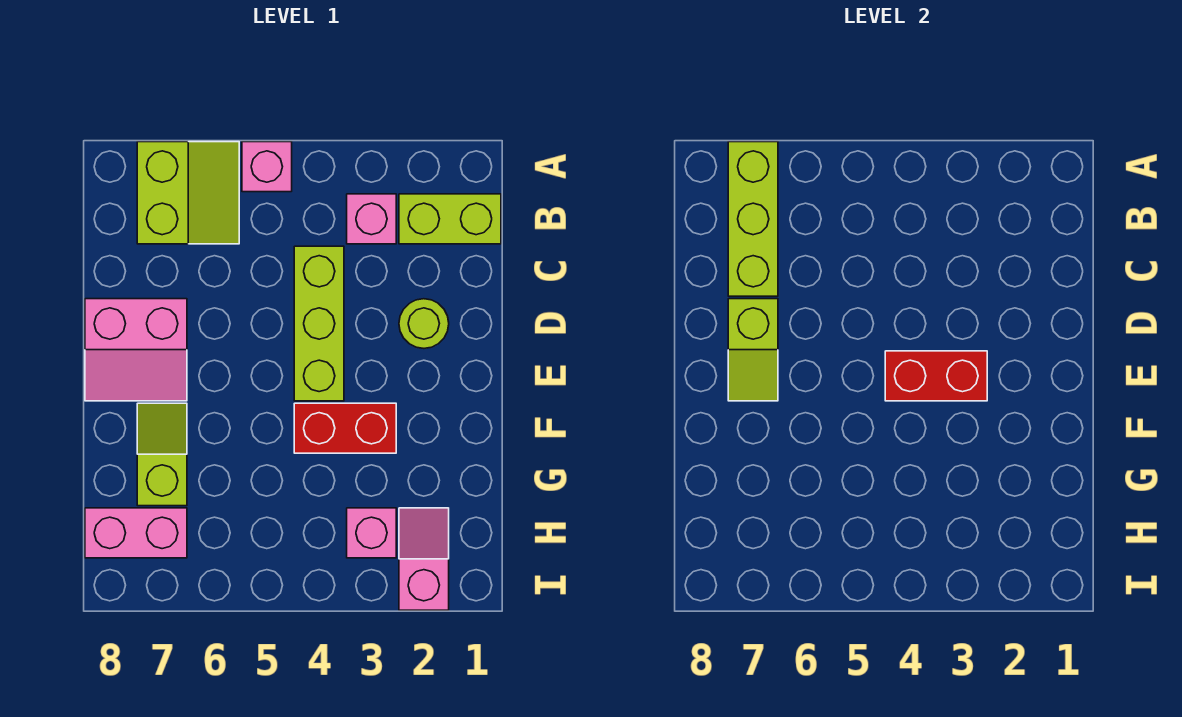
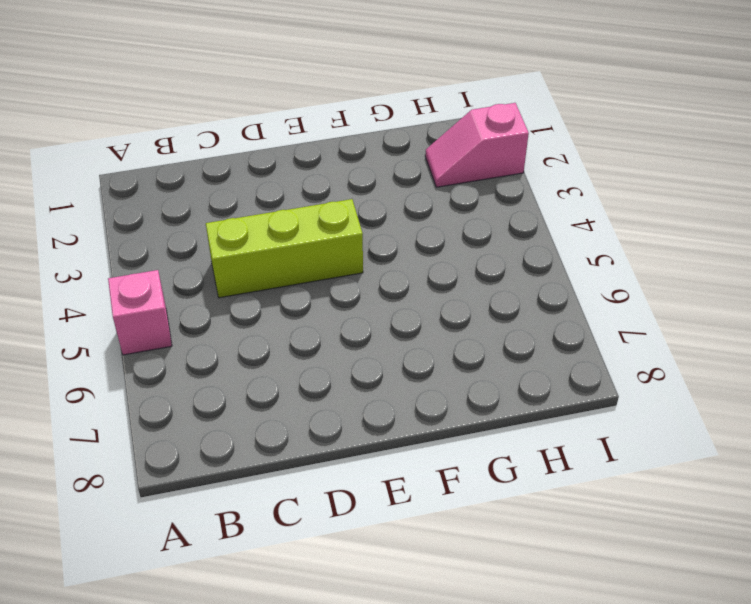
none -> lime 2x2 slope [137,142,239,244]
none -> lime 1x2 brick [399,194,501,244]
none -> pink 1x1 brick [347,194,396,244]

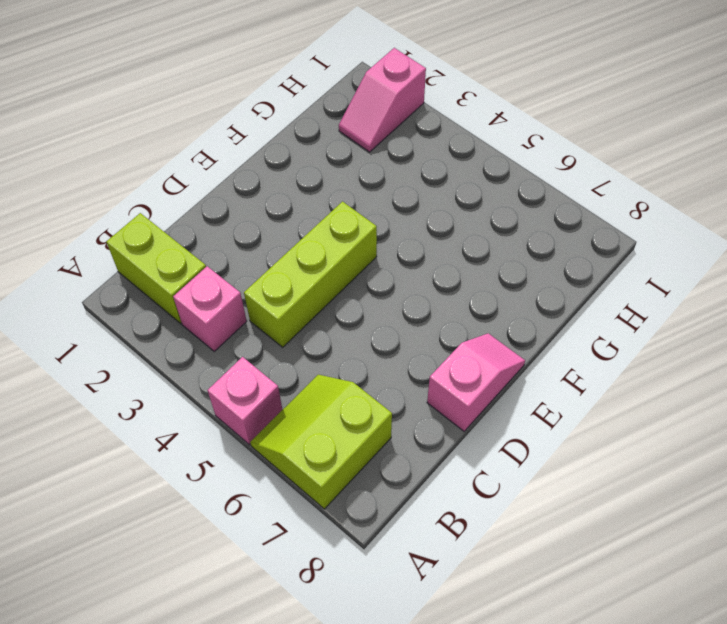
pink 1x2 slope [427,333,525,431] -> pink 2x2 slope [85,299,187,401]
none -> lime 1x1 round brick [399,299,449,348]
none -> red 1x2 brick [294,403,396,453]
none -> lime 1x2 slope [137,403,187,506]

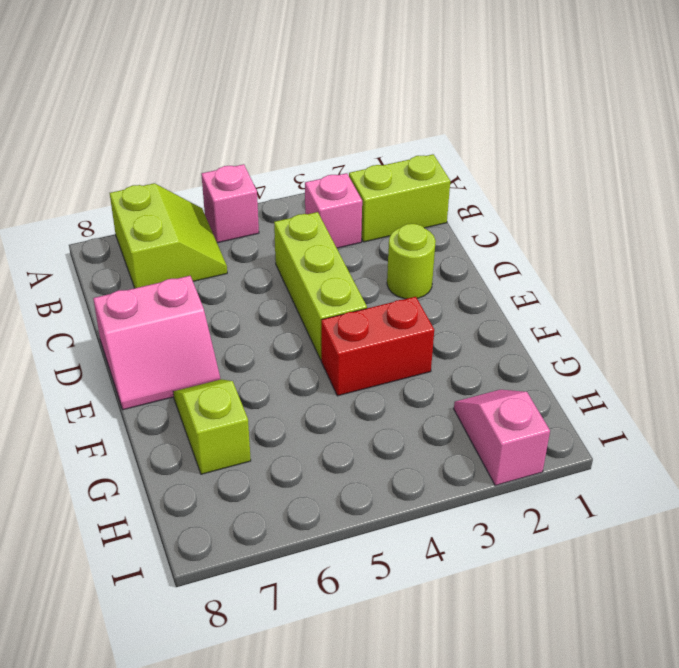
none -> pink 1x1 brick [347,508,396,558]
none -> pink 1x2 brick [85,508,187,558]
none -> lime 1x3 brick [728,142,778,296]

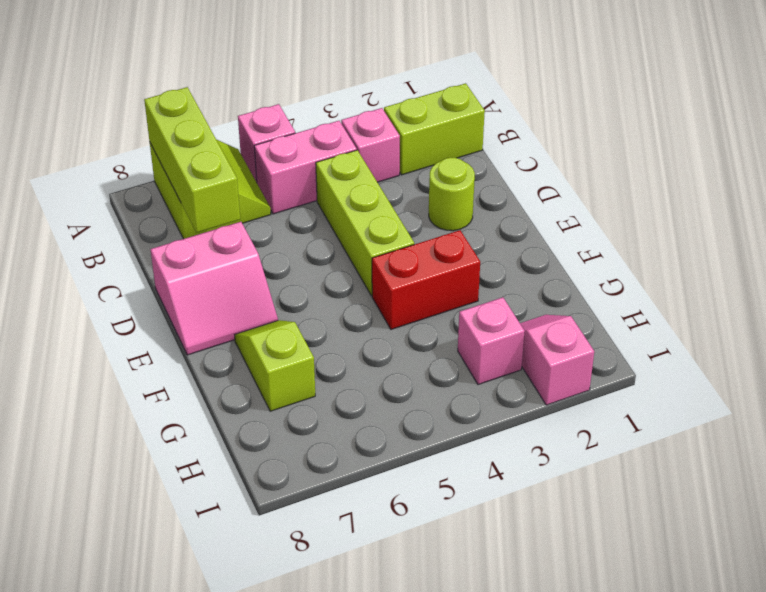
pink 1x2 brick [254,121,357,214] -> pink 1x2 brick moved to [85,508,187,558]
none -> lime 1x2 slope [728,299,778,401]
none -> red 1x2 brick [885,351,987,401]

